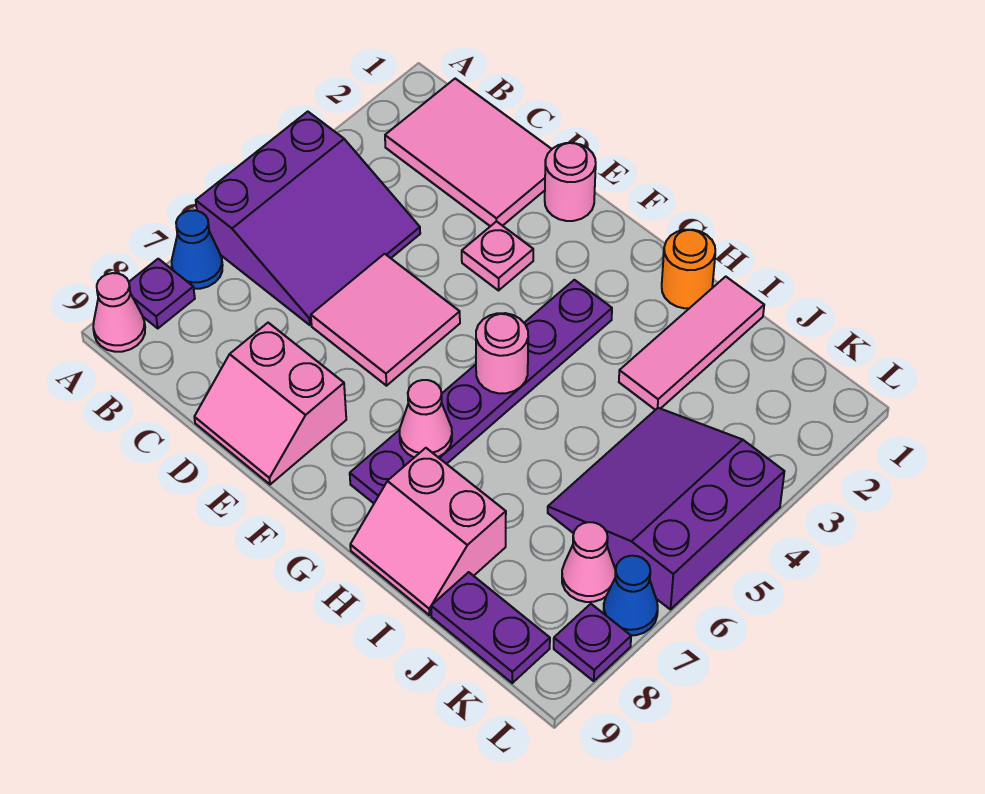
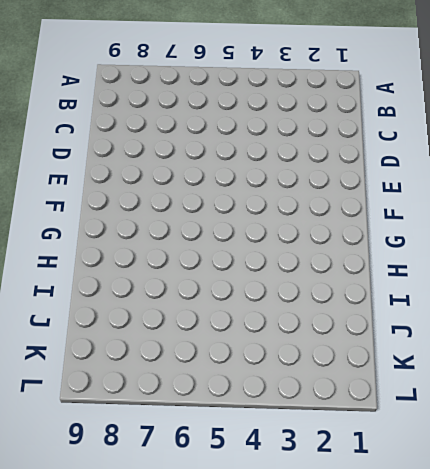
none -> purple 3x3 slope [196,112,420,325]
none -> blue 1x1 cone [172,210,223,289]
none -> purple 1x1 plate [129,259,195,328]

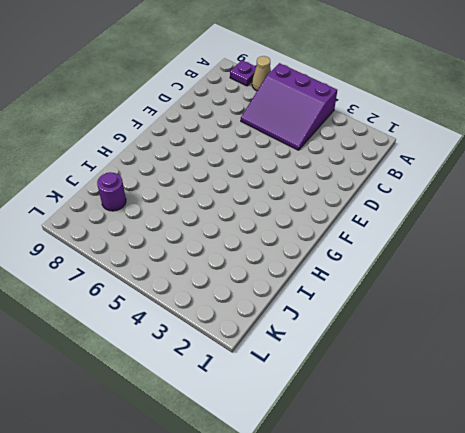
tan 1x1 cone [252,56,271,91] -> blue 1x1 cone [172,210,223,289]
purple 1x1 round brick [97,172,126,211] -> none
none -> pink 1x1 cone [93,273,145,352]
none -> pink 2x3 tile [385,79,552,226]
none -> pink 2x2 tile [311,254,460,386]

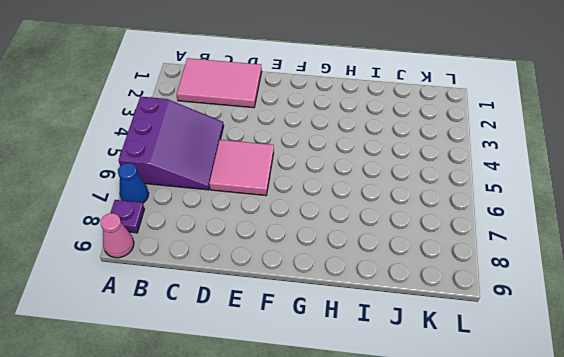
none -> pink 2x2 slope [194,323,346,484]
none -> pink 1x1 round brick [545,143,596,221]
none -> pink 1x1 plate [462,221,533,290]

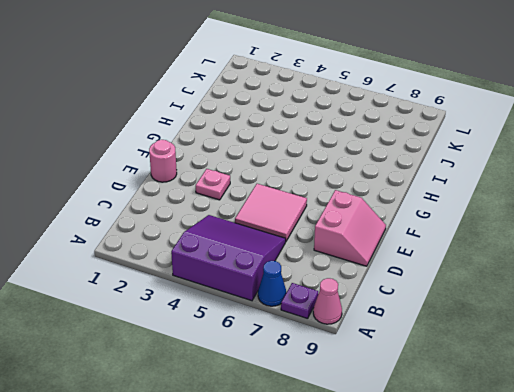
none -> pink 2x3 tile [385,79,552,226]
none -> purple 1x6 plate [350,280,612,503]
none -> orange 1x1 round brick [662,230,715,308]

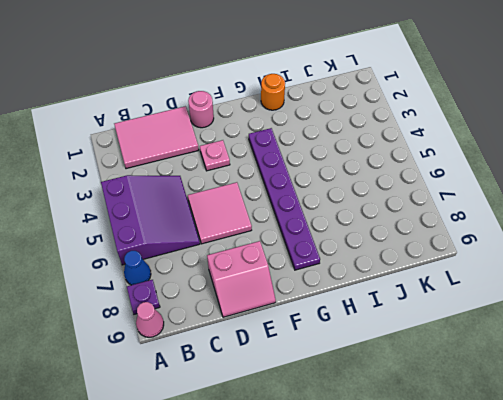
none -> pink 2x2 slope [350,448,506,615]
none -> pink 1x3 tile [619,277,764,410]
none -> purple 3x3 slope [548,408,784,609]

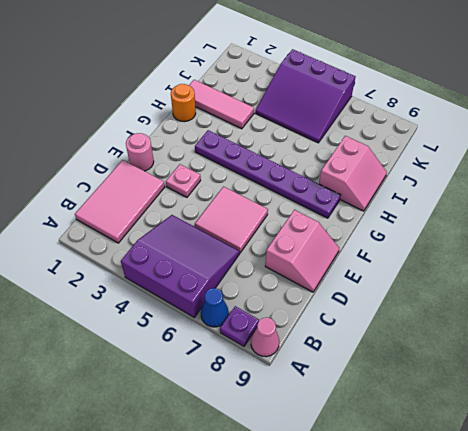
none -> purple 1x2 plate [431,572,550,683]
none -> pink 1x1 cone [562,522,615,602]
none -> blue 1x1 cone [604,556,658,635]

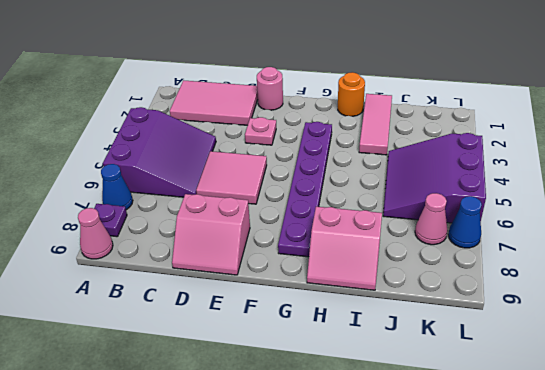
none -> purple 1x2 plate [431,572,550,683]
none -> purple 1x1 plate [554,604,631,681]
none -> pink 1x1 round brick [476,313,528,393]

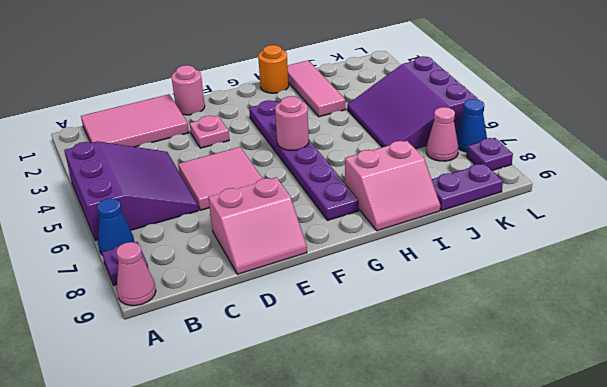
none -> pink 1x1 cone [400,380,452,457]

